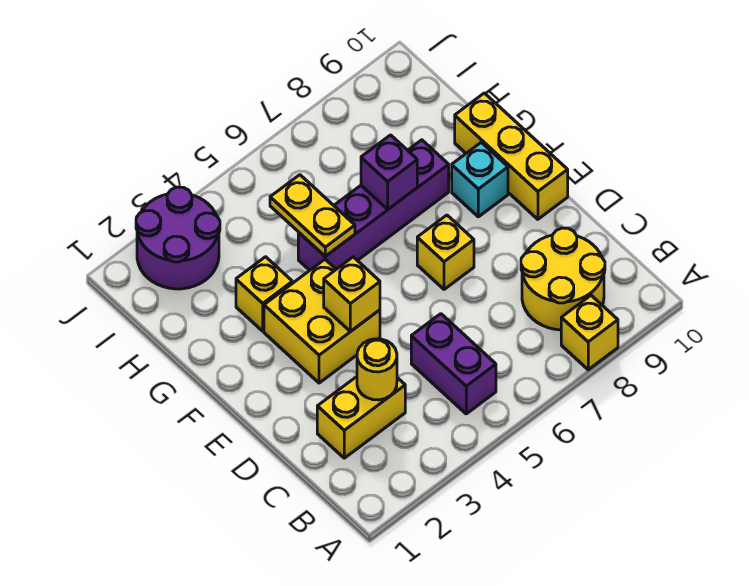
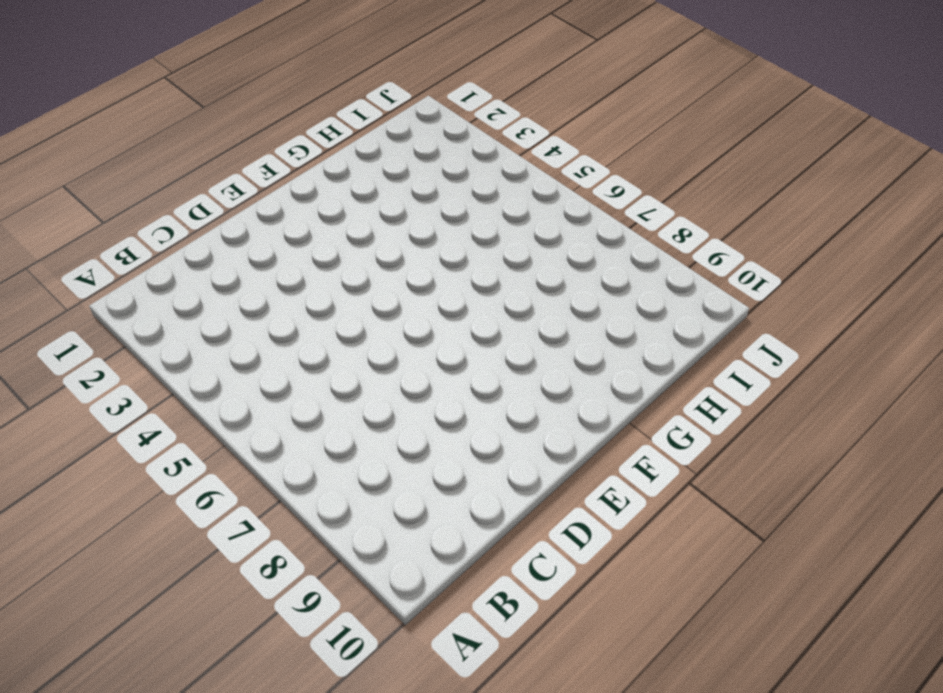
none -> yellow 1x1 brick [561,295,618,370]
none -> purple 1x2 brick [411,314,496,414]
none -> yellow 2x2 round brick [521,228,605,330]

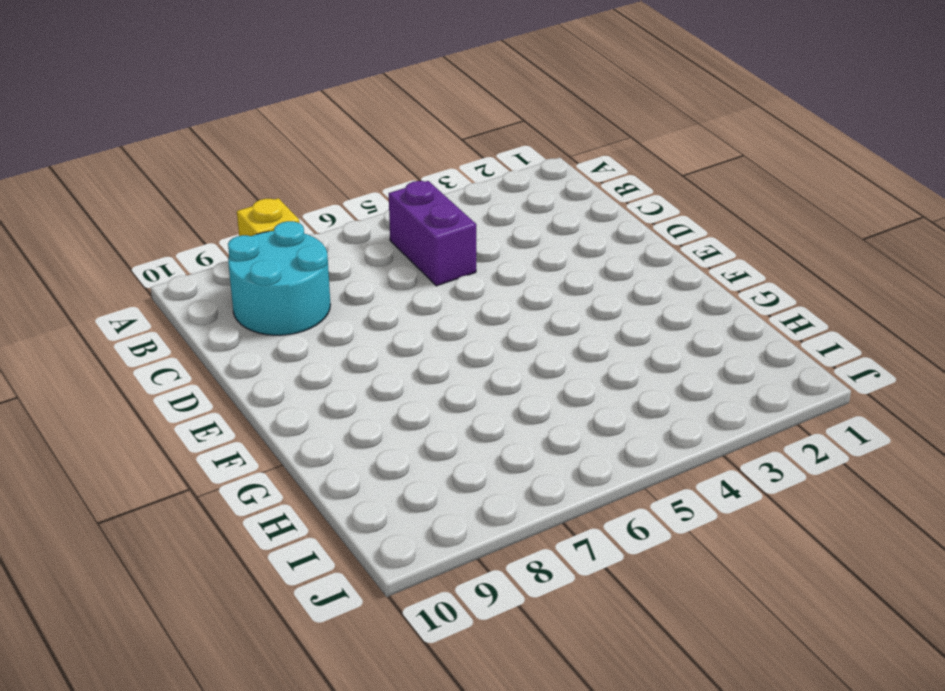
cyan 2x2 round brick [228,221,330,335] -> yellow 2x2 round brick [521,228,605,330]
none -> yellow 1x2 brick [317,377,405,458]
none -> yellow 2x2 brick [264,260,380,383]
none -> yellow 1x1 brick [417,215,474,289]

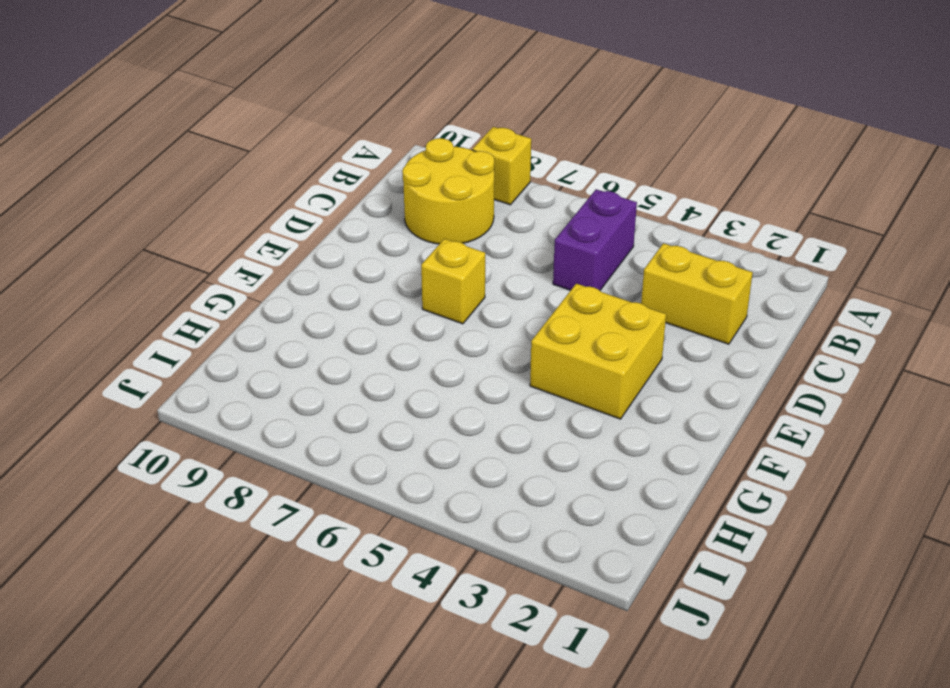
none -> yellow 1x3 brick [455,93,568,219]
none -> cyan 1x1 brick [452,142,508,217]
none -> yellow 1x1 brick [236,257,292,331]

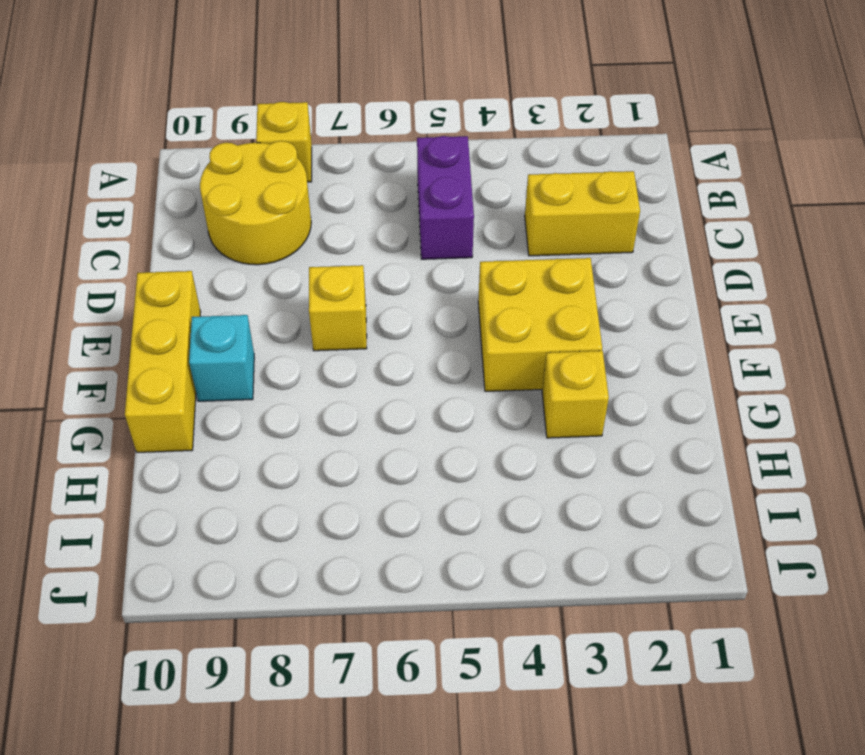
none -> purple 1x4 brick [298,140,449,270]
none -> purple 2x2 round brick [136,187,220,289]
none -> yellow 1x1 round brick [357,339,397,400]

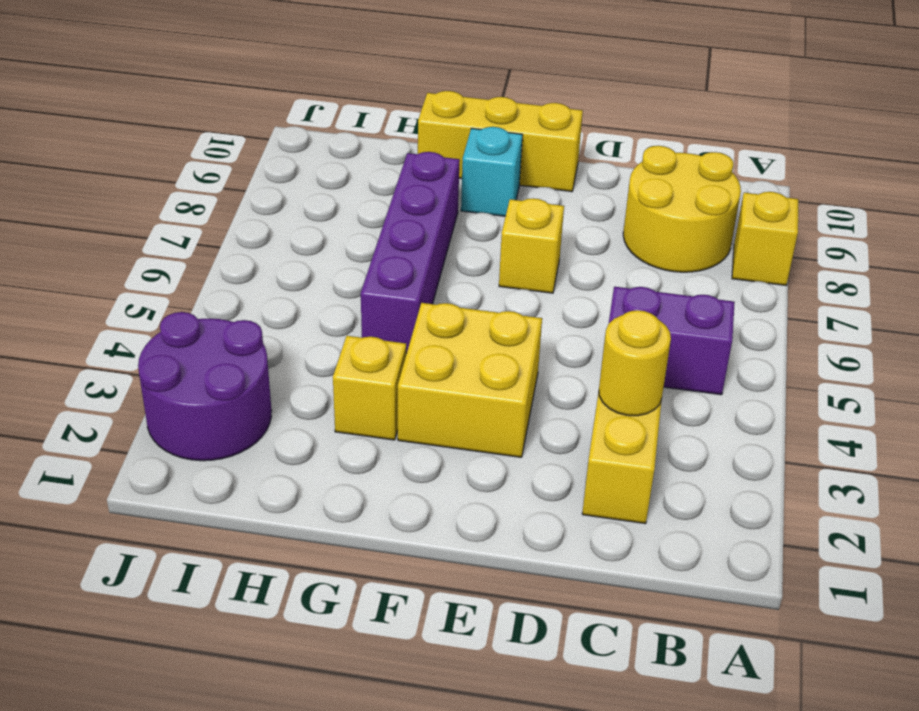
none -> yellow 1x1 brick [324,257,380,331]
none -> yellow 1x2 plate [270,175,355,256]
none -> purple 1x1 brick [361,135,417,209]

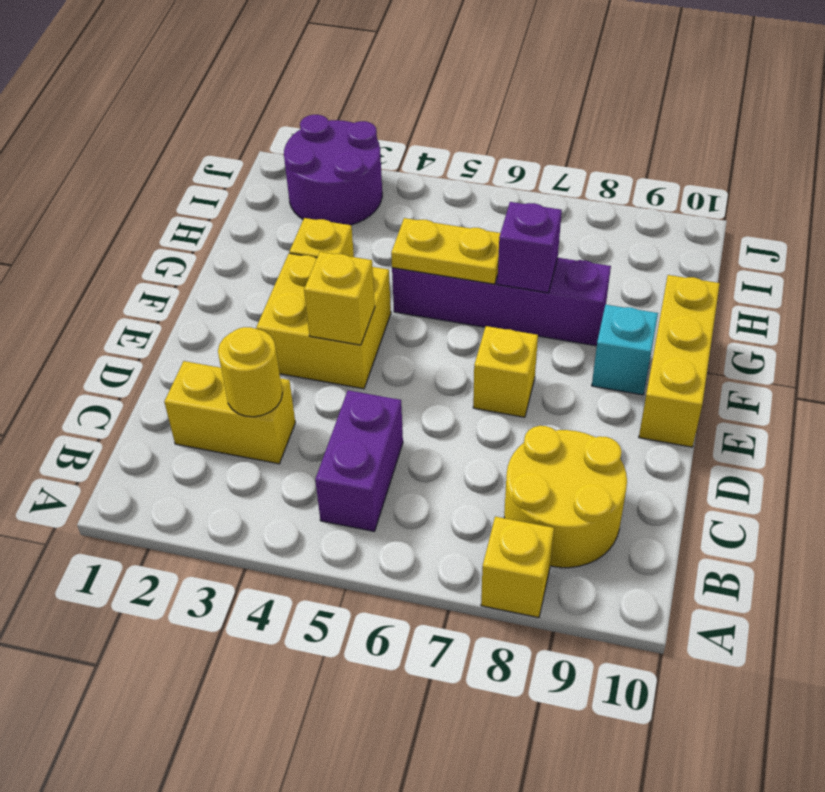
yellow 1x2 plate [391,218,500,284] -> yellow 1x2 plate turned to [270,175,355,256]

